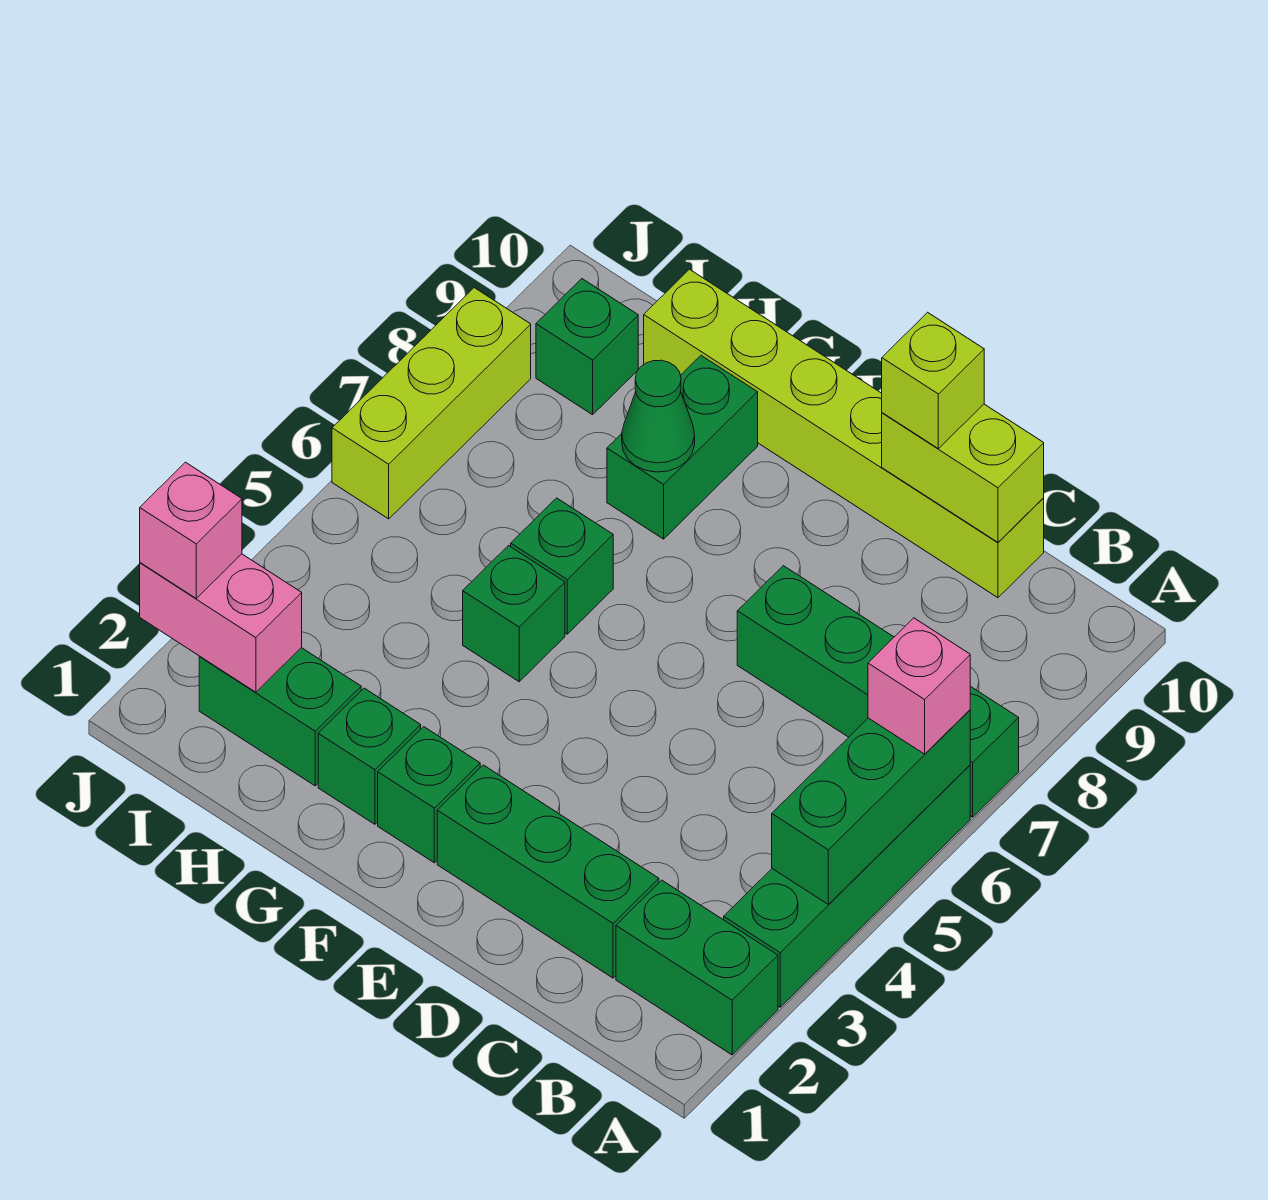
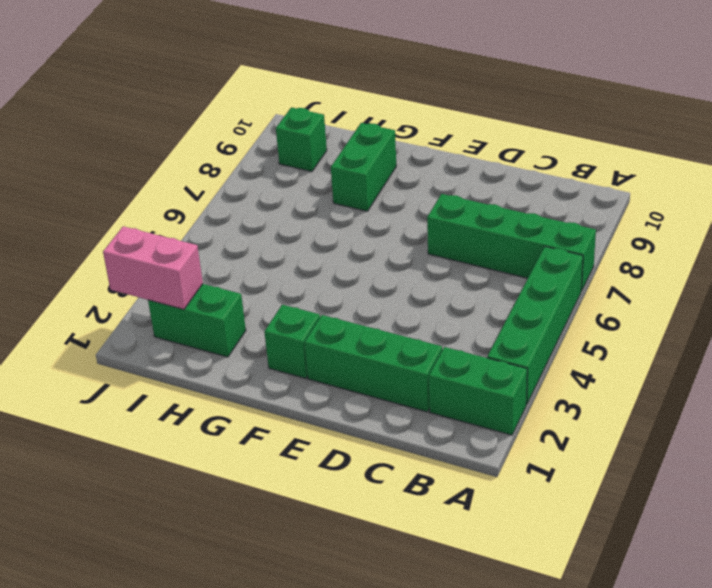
none -> lime 1x6 brick [644,269,1044,598]
none -> green 1x1 brick [318,688,421,824]
none -> green 1x1 brick [463,546,565,682]

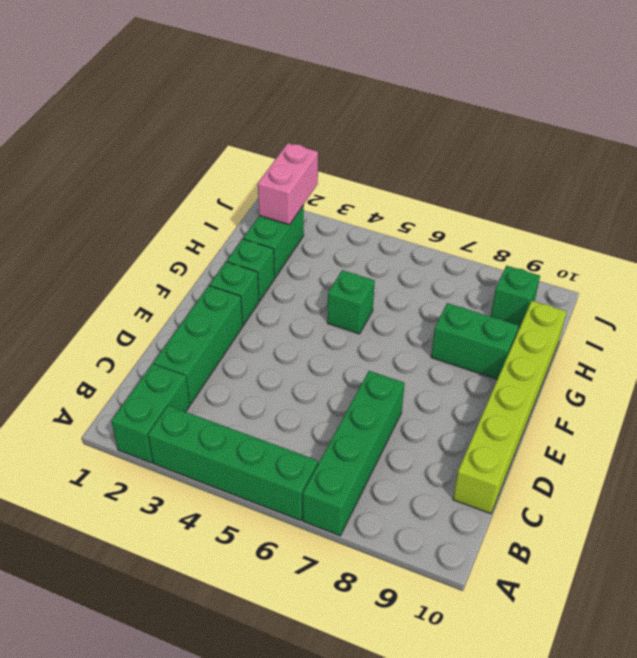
none -> green 1x1 brick [511,498,613,634]
none -> lime 1x3 brick [332,288,531,519]
none -> green 1x3 brick [772,710,970,904]

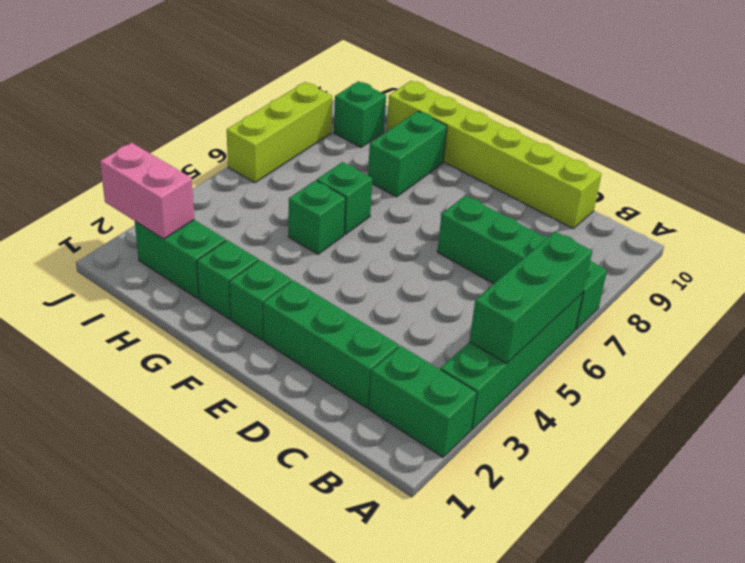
none -> lime 1x2 brick [882,404,1044,542]
none -> green 1x1 cone [622,360,695,472]
none -> pink 1x1 brick [868,618,970,754]

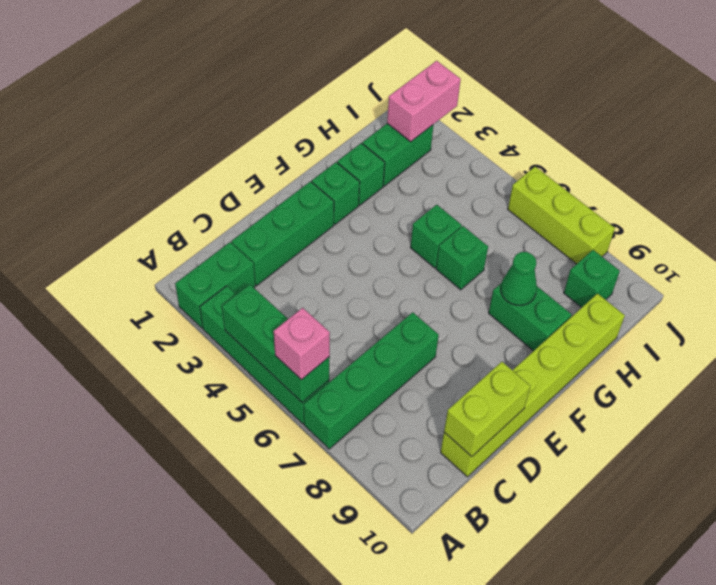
none -> lime 1x1 brick [882,312,984,449]
none -> pink 1x1 brick [140,462,242,598]

